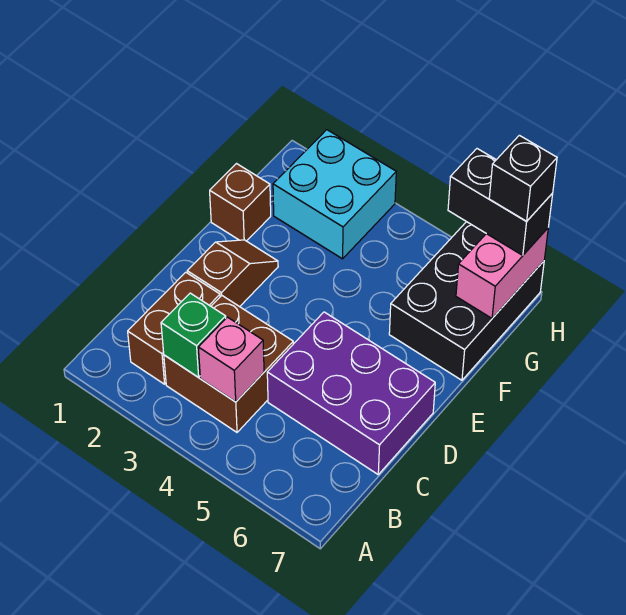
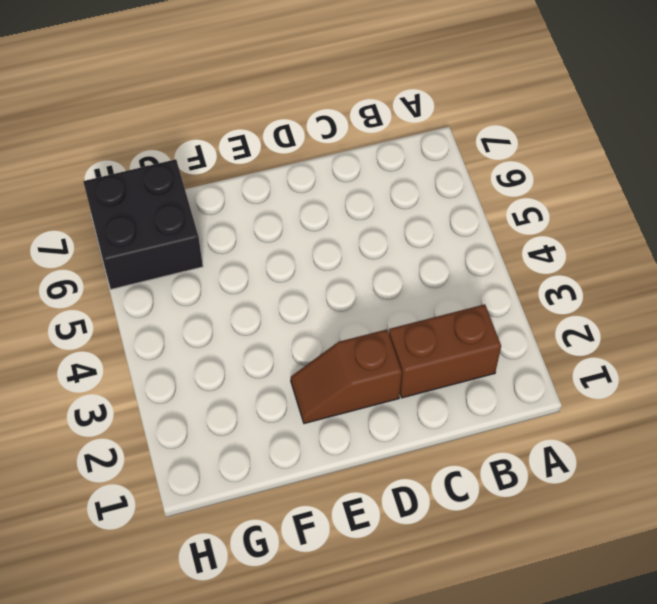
black 2x2 brick [83,159,203,289] -> black 2x3 brick [389,222,544,380]
none -> brown 2x2 brick [164,296,293,432]
none -> purple 2x3 brick [267,312,435,474]
none -> brown 1x1 brick [210,164,271,241]

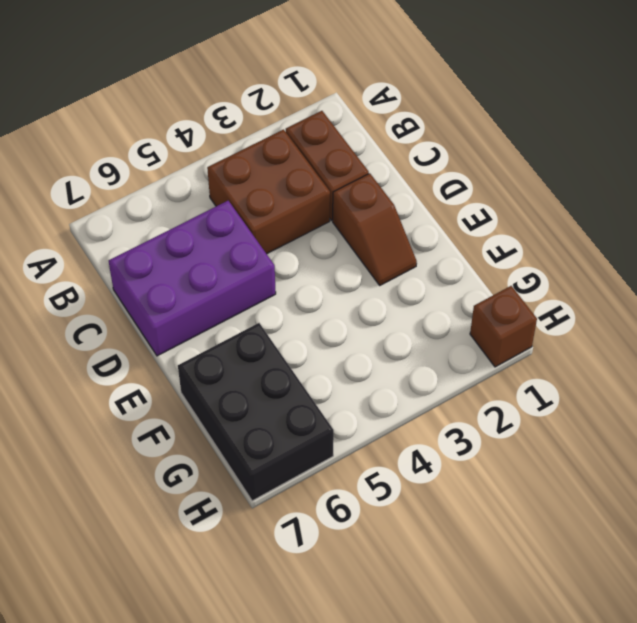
brown 1x1 brick [470,286,537,367] -> brown 1x1 brick moved to [210,164,271,241]
none -> cyan 2x2 brick [273,130,396,259]
none -> green 1x1 brick [161,293,226,377]
none -> pink 1x1 brick [198,317,264,402]

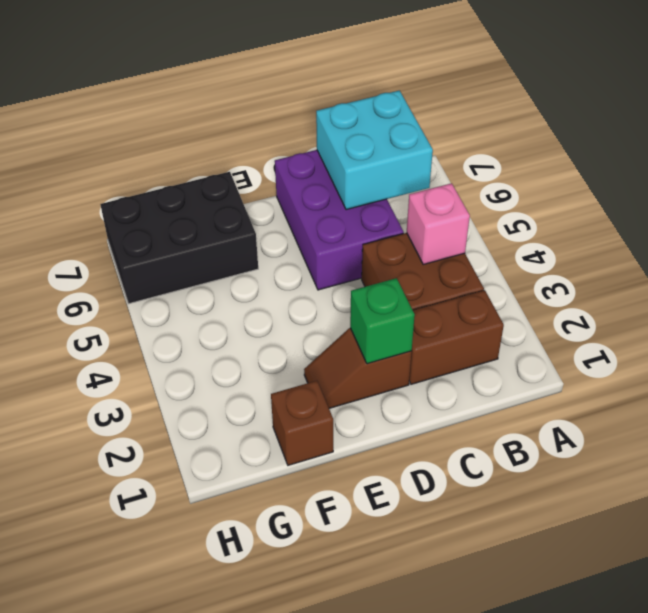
cyan 2x2 brick [316,90,433,210] -> cyan 2x2 brick moved to [273,130,396,259]
green 1x1 brick [350,278,415,364] -> green 1x1 brick moved to [161,293,226,377]
none -> pink 1x2 brick [456,228,548,318]
none -> black 1x2 brick [448,149,553,255]
none -> black 1x1 brick [489,135,557,221]

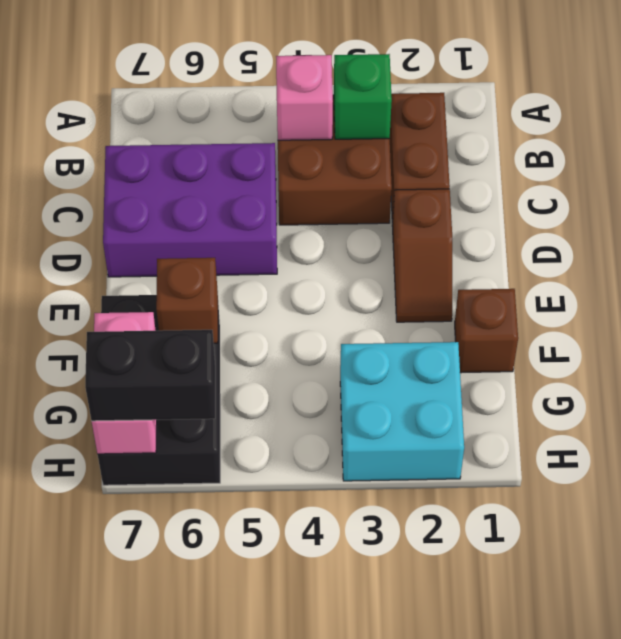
brown 1x1 brick [156,258,218,343] -> none
none -> black 1x1 brick [489,135,557,221]

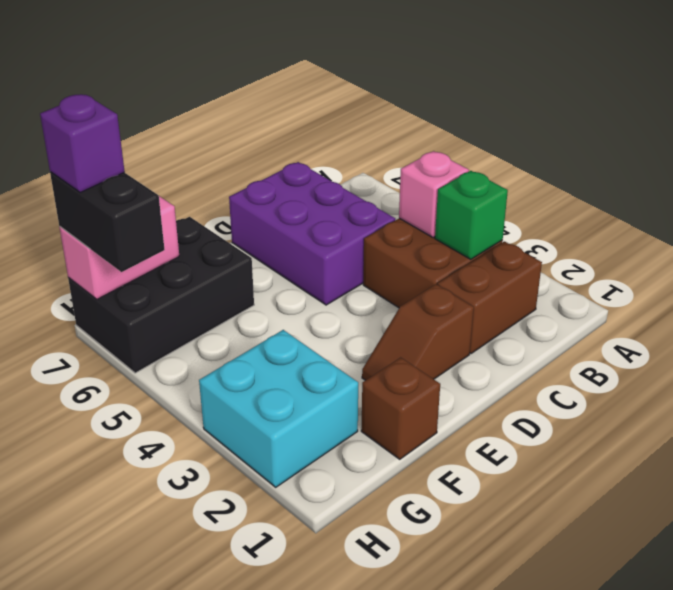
purple 1x1 brick [40,94,125,192] -> black 1x1 brick [489,135,557,221]

